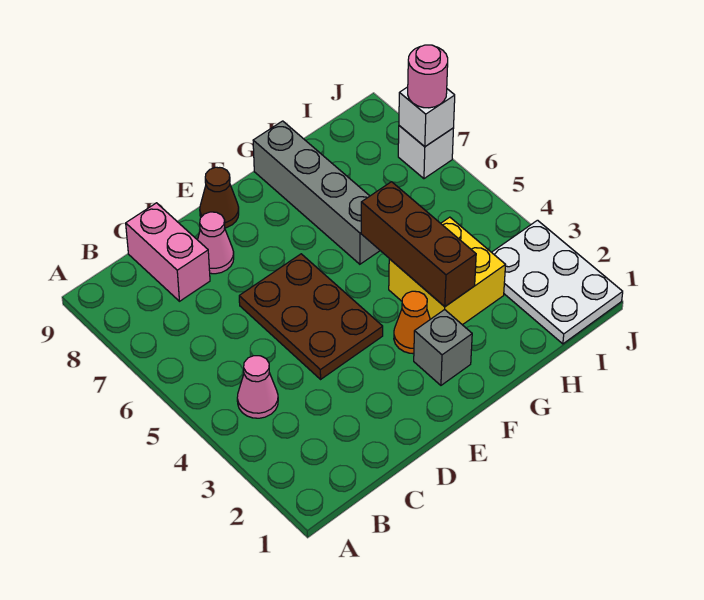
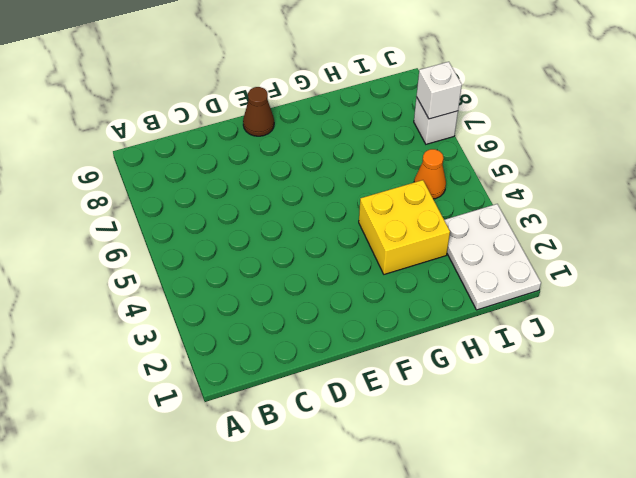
orange 1x1 cone [414,149,446,199] -> orange 1x1 cone moved to [394,291,430,354]
none -> pink 1x1 cone [237,356,278,418]
none -> pink 1x2 brick [126,203,210,301]
none -> brown 2x3 plate [239,254,383,379]

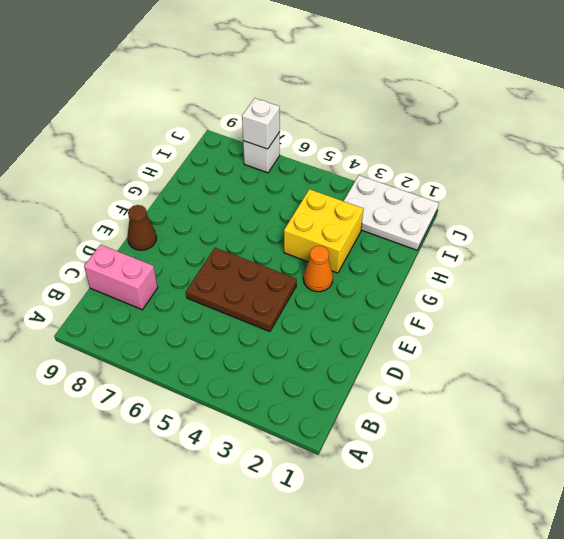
none -> pink 1x1 cone [237,356,278,418]
none -> pink 1x1 cone [198,212,234,274]
none -> grey 1x1 brick [414,310,472,385]

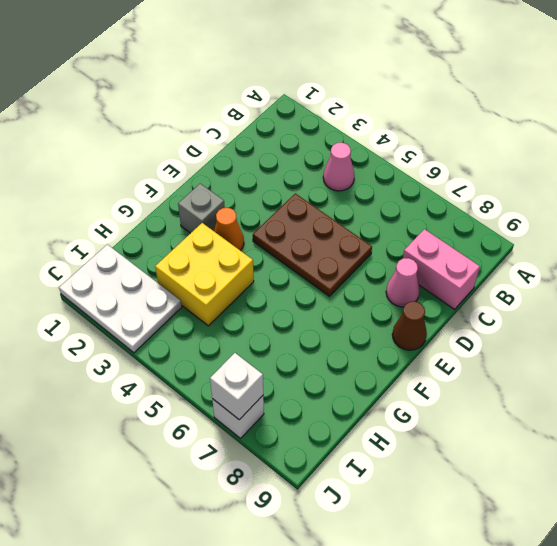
none -> grey 1x4 brick [253,121,380,264]
none -> brown 1x3 brick [361,182,476,307]
none -> pink 1x1 round brick [408,45,448,108]

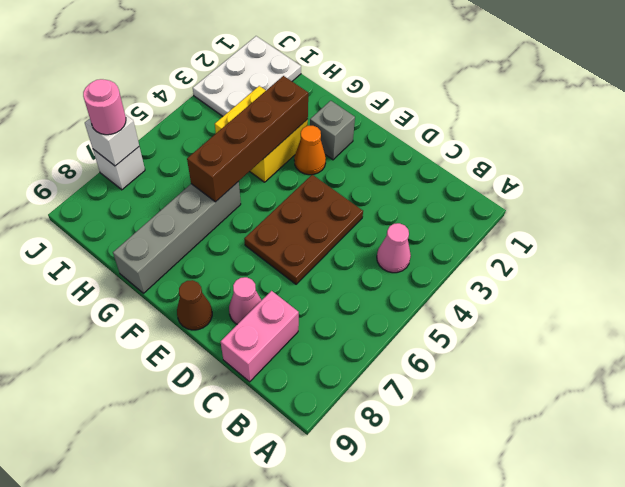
brown 1x4 brick [187,76,308,202] -> brown 1x3 brick [361,182,476,307]

